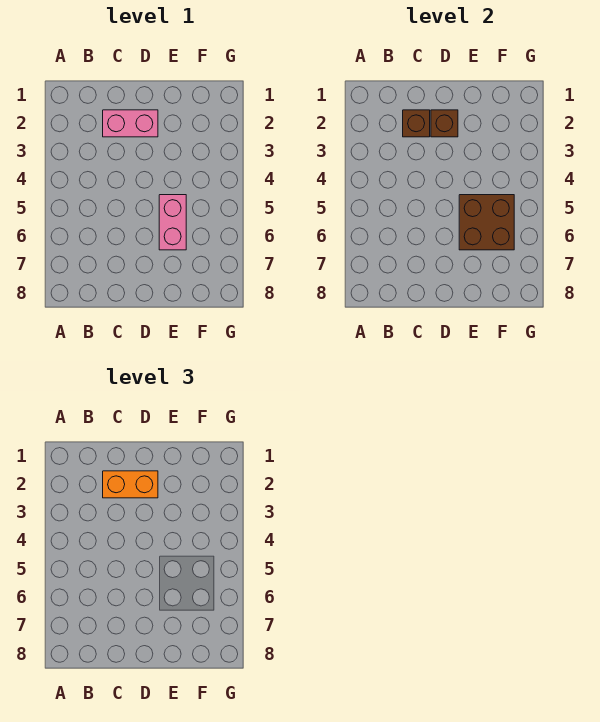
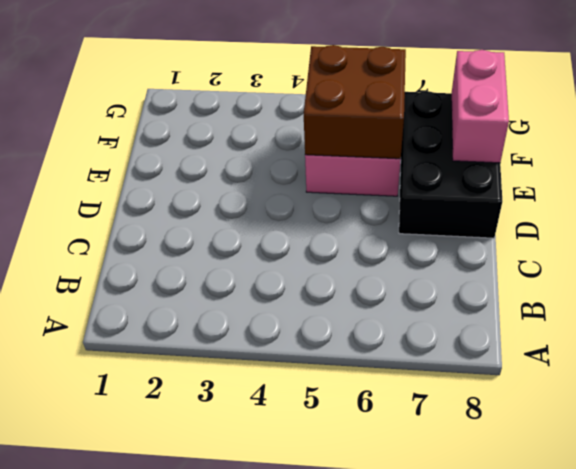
black 2x3 brick [399,91,502,238] -> none
pink 1x2 brick [452,50,509,163] -> pink 1x2 brick moved to [103,110,158,137]
none -> brown 1x1 brick [403,110,430,137]
none -> brown 1x1 brick [431,110,458,137]

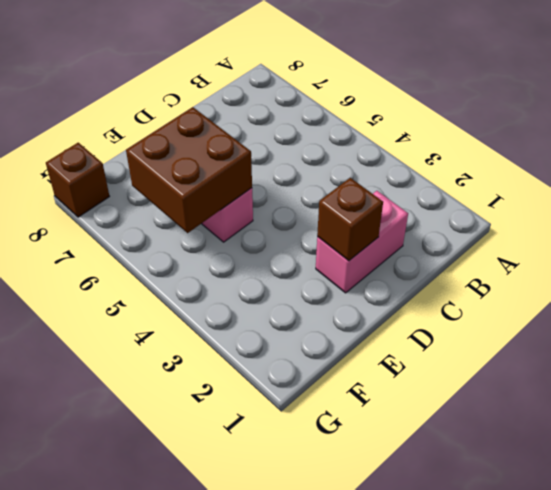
brown 1x1 brick [46,143,109,217] -> brown 1x1 brick moved to [403,110,430,137]
none -> orange 1x2 brick [103,471,158,498]

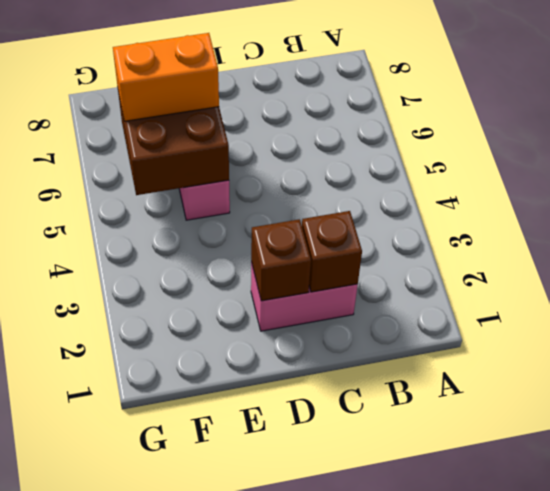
orange 1x2 brick [113,33,219,121] -> orange 1x2 brick moved to [103,471,158,498]

